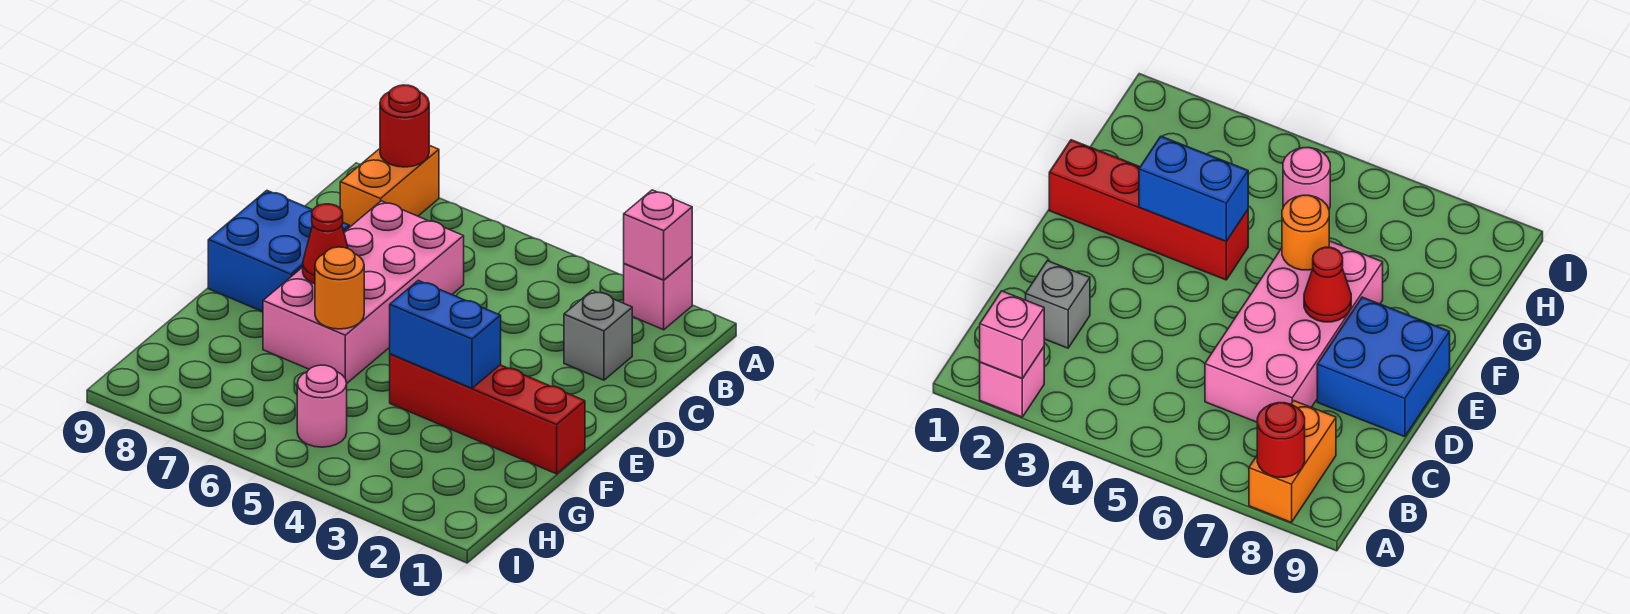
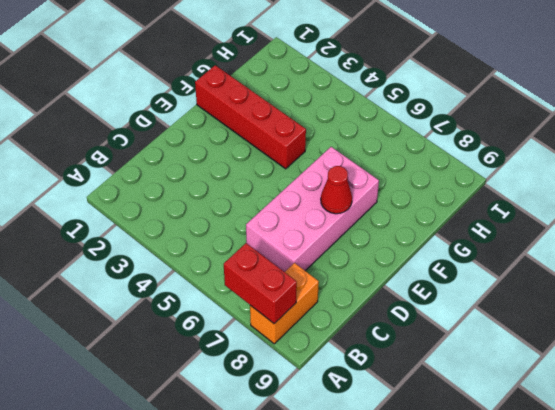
red 1x2 brick [224,243,297,324] -> red 1x1 round brick [380,85,429,167]
none -> pink 1x1 brick [624,257,692,330]
none -> grey 1x1 brick [564,290,632,380]
none -> blue 2x2 brick [208,191,349,312]

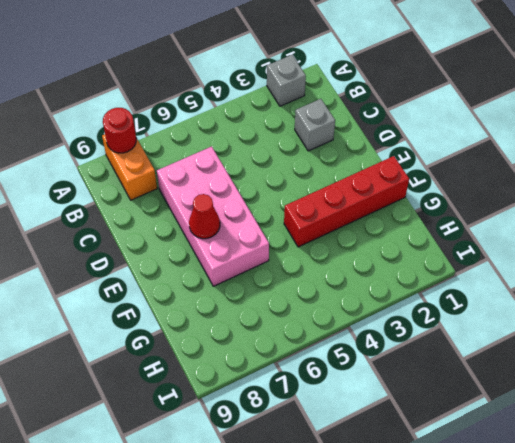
grey 1x1 brick [267,55,306,106] -> pink 1x1 brick [624,257,692,330]
none -> blue 2x2 brick [208,191,349,312]
none -> pink 1x1 round brick [297,365,347,447]
none -> pink 1x1 brick [624,190,692,280]

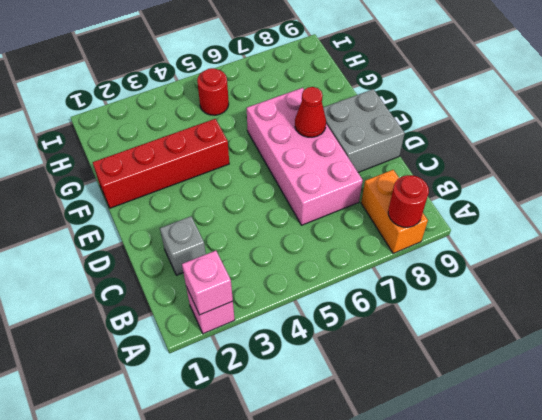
grey 2x2 brick [323,89,405,172] -> blue 2x2 brick [208,191,349,312]
red 1x1 round brick [197,68,229,115] -> pink 1x1 round brick [297,365,347,447]
none -> blue 1x2 brick [390,280,501,388]
none -> orange 1x1 round brick [315,247,364,329]

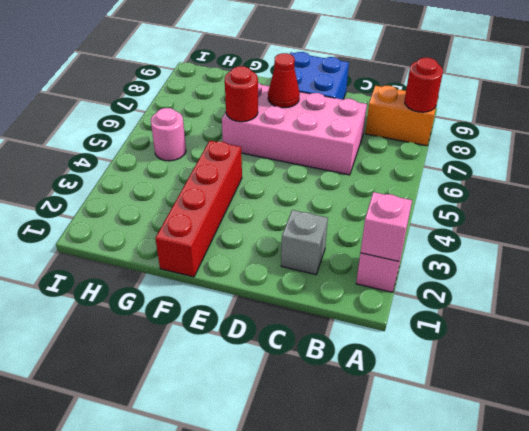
red 1x1 round brick [225,66,258,122] -> orange 1x1 round brick [315,247,364,329]
none -> blue 1x2 brick [390,280,501,388]

